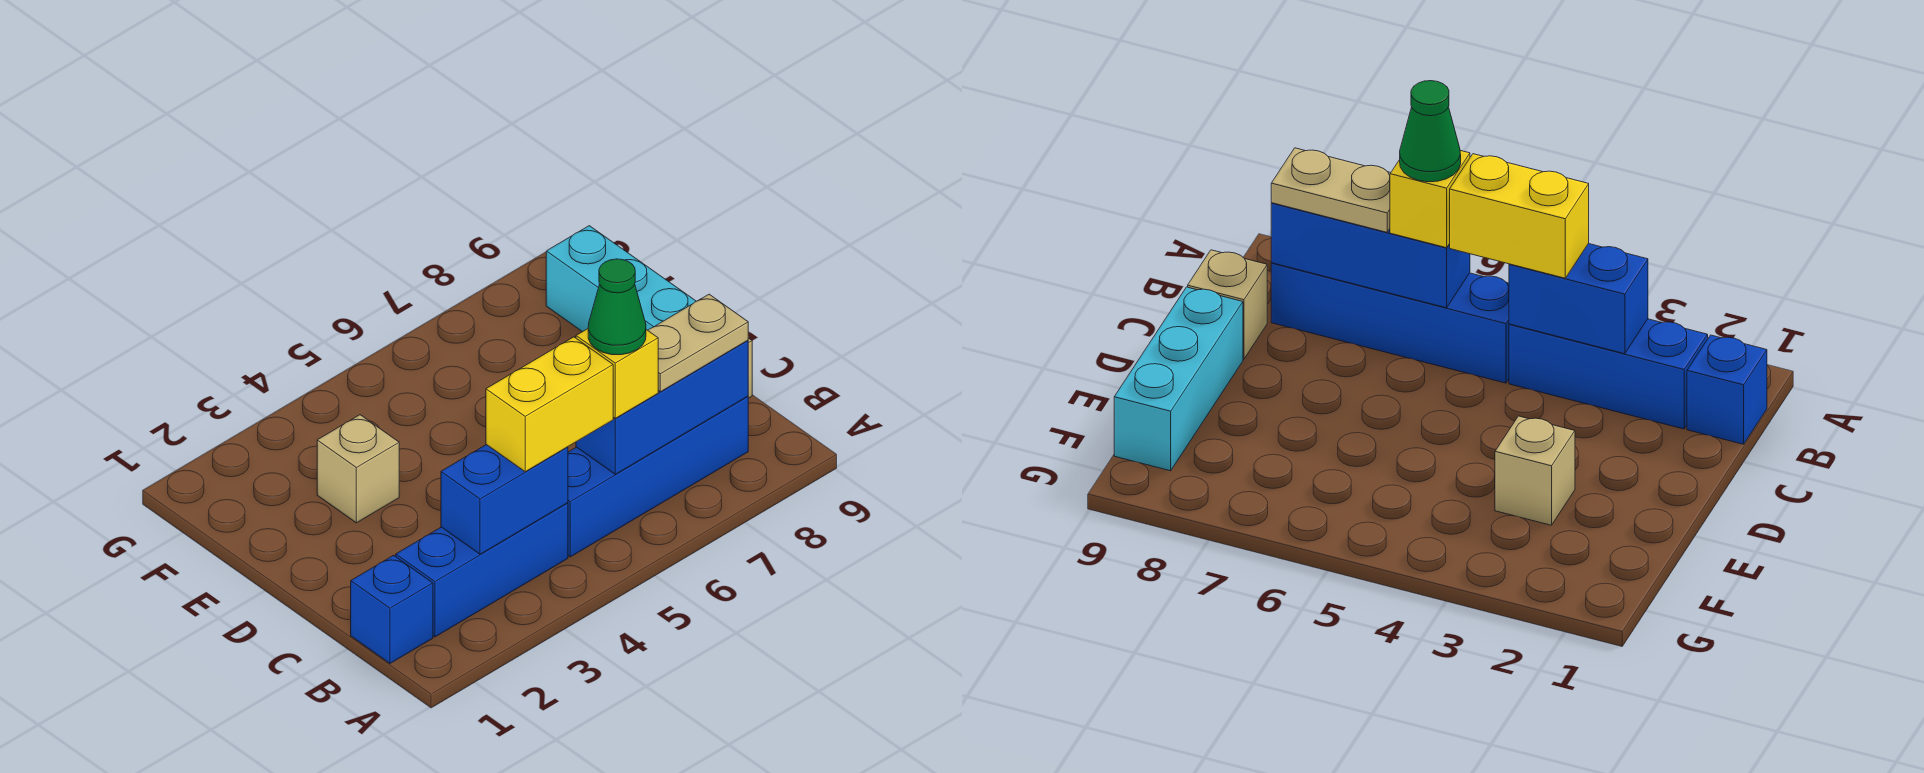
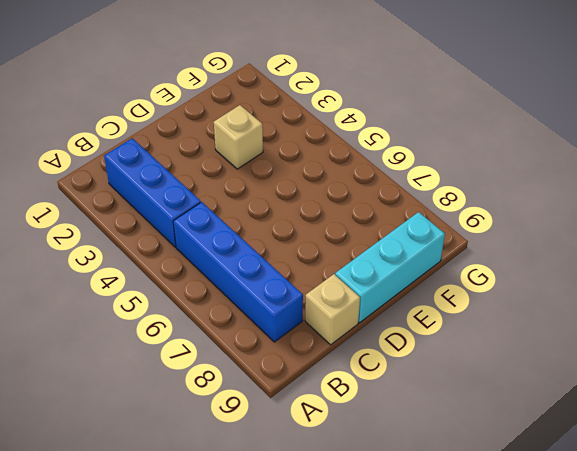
none -> blue 1x1 brick [351,555,433,663]
none -> blue 1x2 brick [441,445,568,554]
none -> blue 1x3 brick [576,340,748,474]

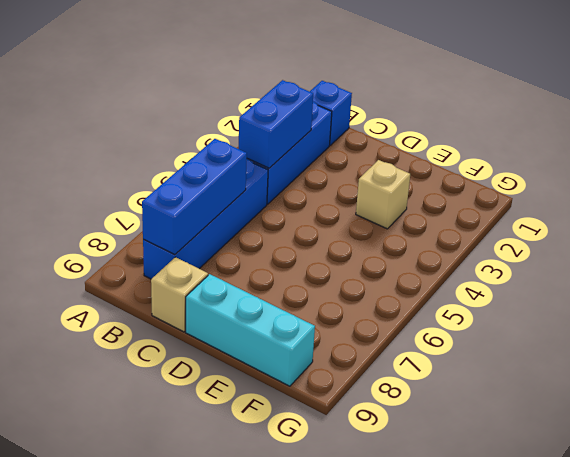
none -> yellow 1x2 brick [486,337,613,472]
none -> yellow 1x1 brick [576,329,658,418]
none -> tan 1x2 plate [648,294,748,392]

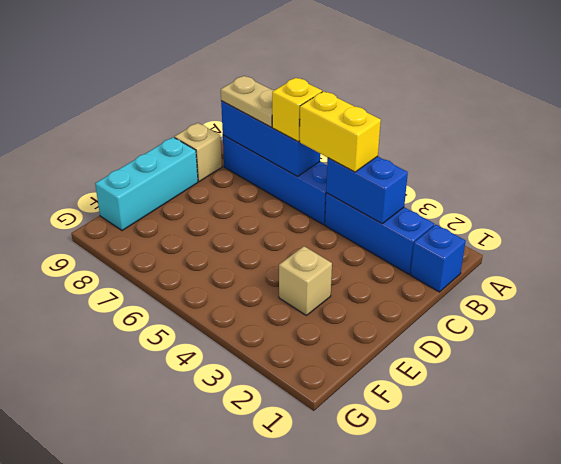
none -> green 1x1 cone [588,259,646,355]

